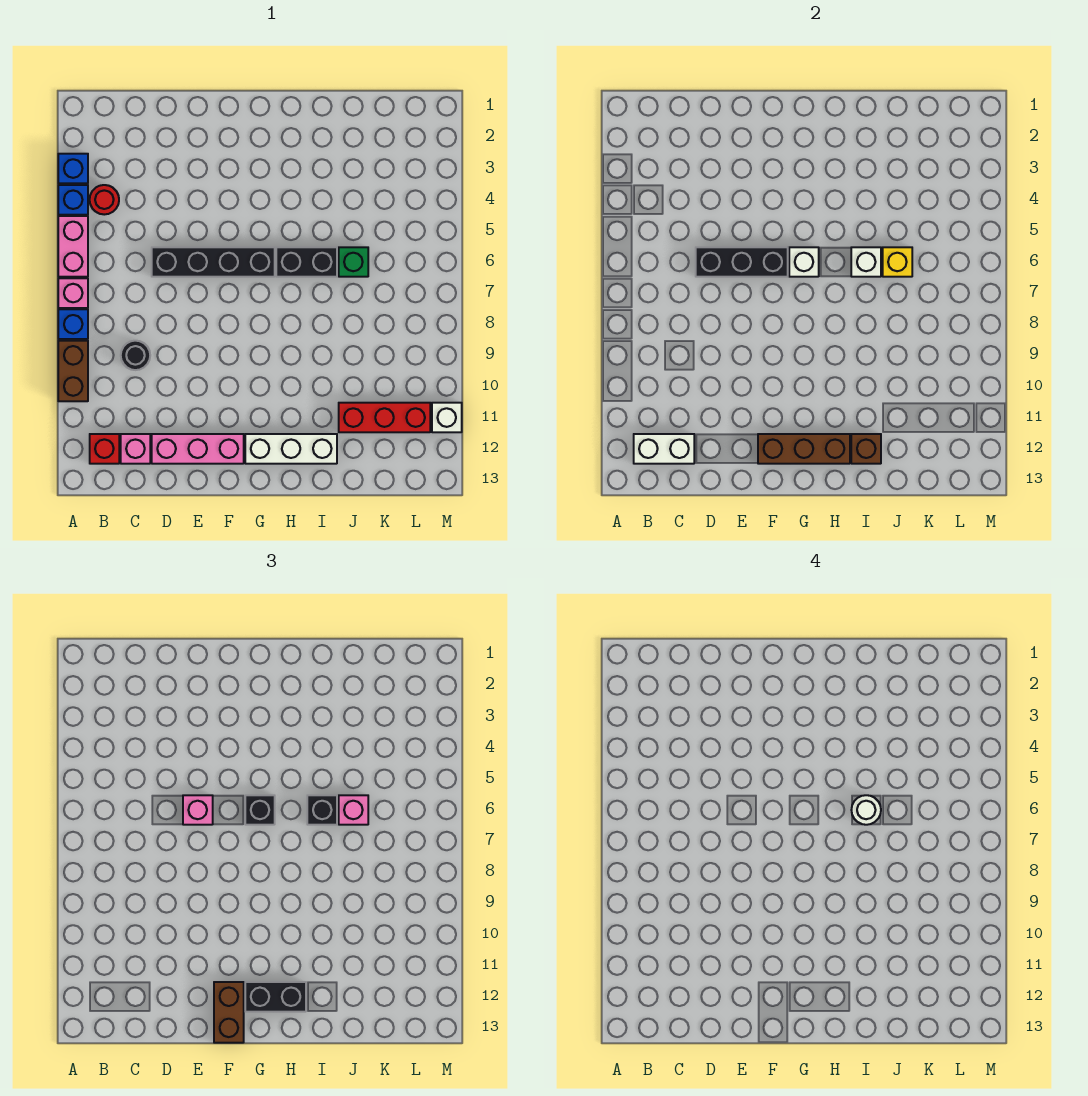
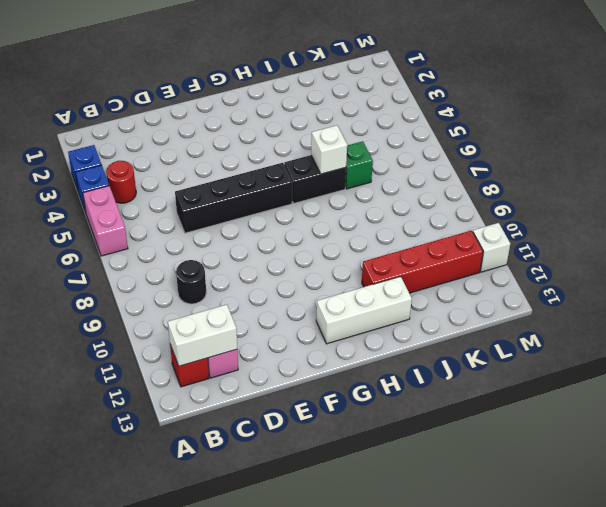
red 1x4 brick [362,230,483,293] -> red 1x3 brick [339,403,430,432]
none -> pink 1x1 brick [58,278,88,308]
none -> blue 1x1 brick [58,309,88,339]
none -> brown 1x2 brick [58,341,88,401]
none -> pink 1x3 brick [152,434,244,464]

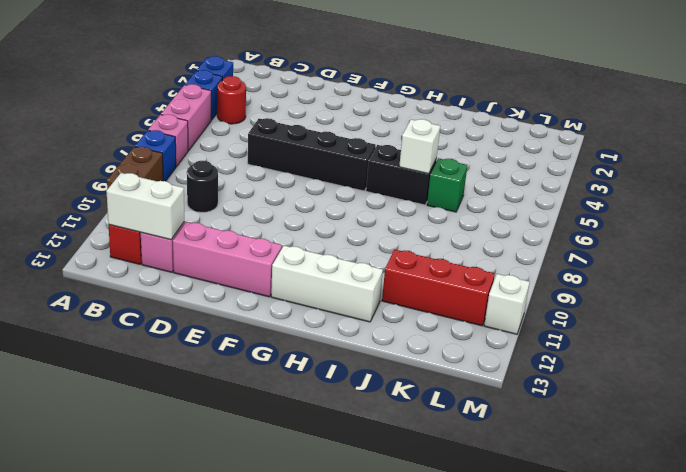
none -> black 1x3 brick [696,247,788,277]
none -> brown 1x3 brick [758,434,850,464]
none -> white 1x1 brick [789,247,819,277]
none -> brown 1x1 brick [851,434,881,464]

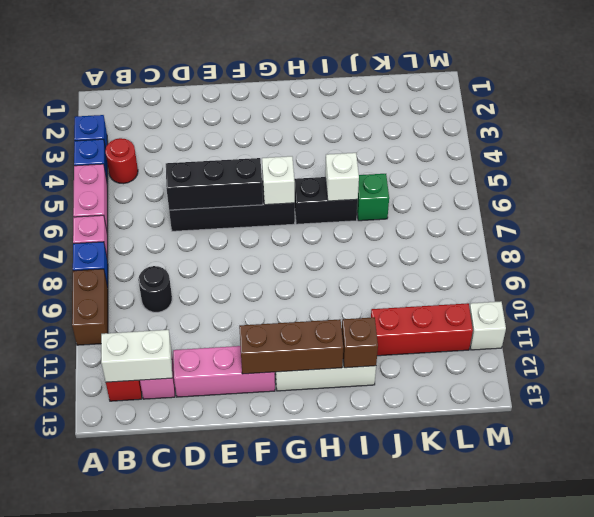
none -> yellow 1x1 brick [883,247,912,277]
none -> pink 1x1 brick [183,795,213,825]
none -> brown 1x2 brick [214,982,244,1043]
none -> black 1x1 brick [245,795,275,825]

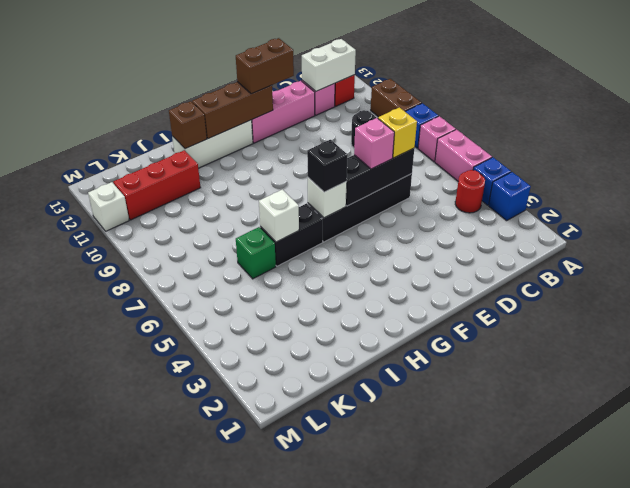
yellow 1x1 brick [378,107,417,158] -> yellow 1x1 brick moved to [883,247,912,277]
brown 1x2 brick [236,38,294,94] -> brown 1x2 brick turned to [214,982,244,1043]
none -> black 1x2 brick [245,982,306,1012]
none -> black 1x1 brick [307,795,337,825]
none -> pink 1x1 brick [339,795,368,825]
none -> white 1x1 round brick [852,795,881,825]

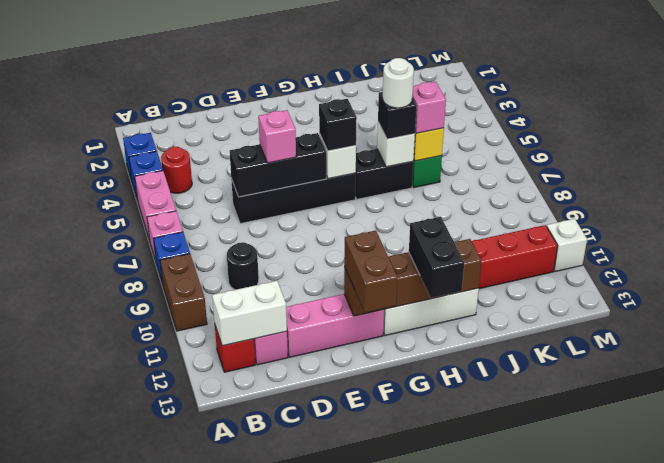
black 1x2 brick [409,217,464,298] -> black 1x2 brick turned to [245,982,306,1012]

